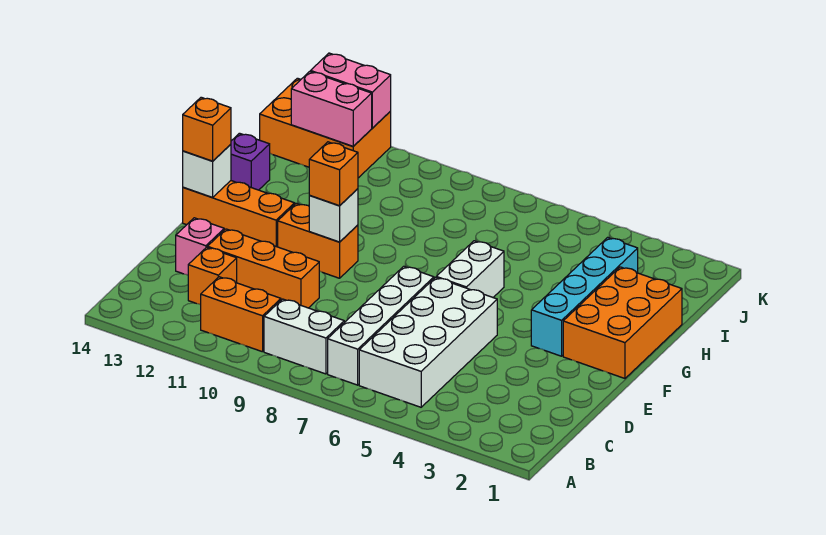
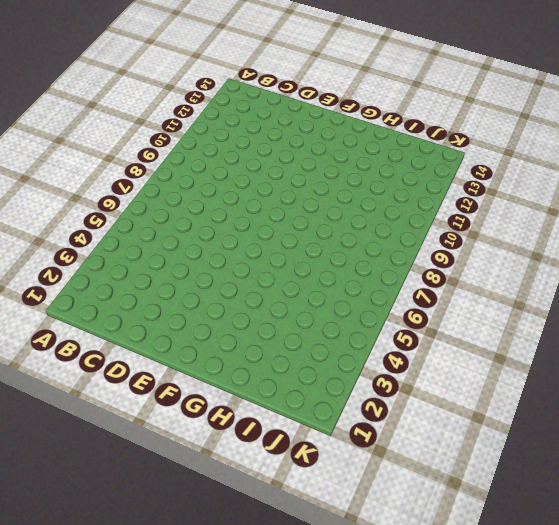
none -> white 2x4 brick [359,277,497,407]
none -> white 1x4 brick [328,266,434,385]
none -> white 1x2 brick [264,299,344,374]

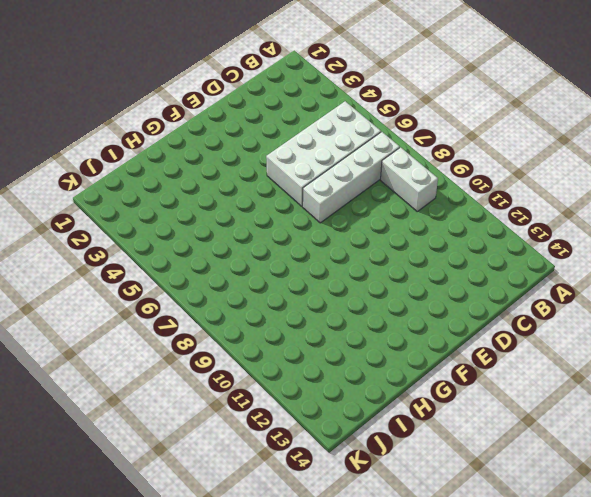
none -> orange 1x2 brick [201,277,281,352]
none -> orange 1x1 brick [188,247,237,305]
none -> orange 1x3 brick [207,229,319,308]

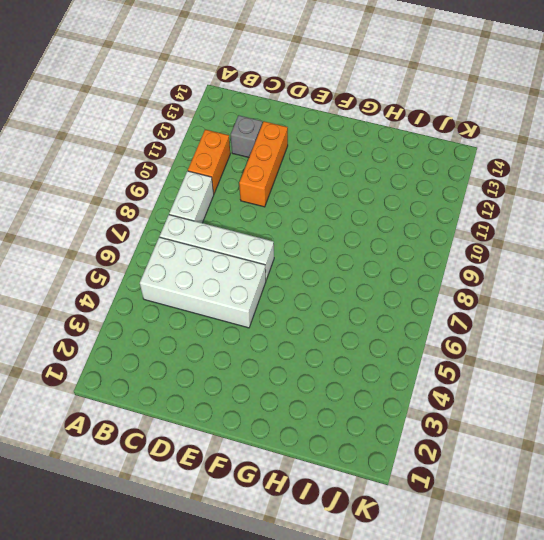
grey 1x1 brick [230,116,262,157] -> orange 1x1 brick [188,247,237,305]
none -> pink 1x1 brick [176,218,224,275]
none -> orange 2x3 brick [563,267,682,378]
none -> cyan 1x4 brick [531,237,638,356]

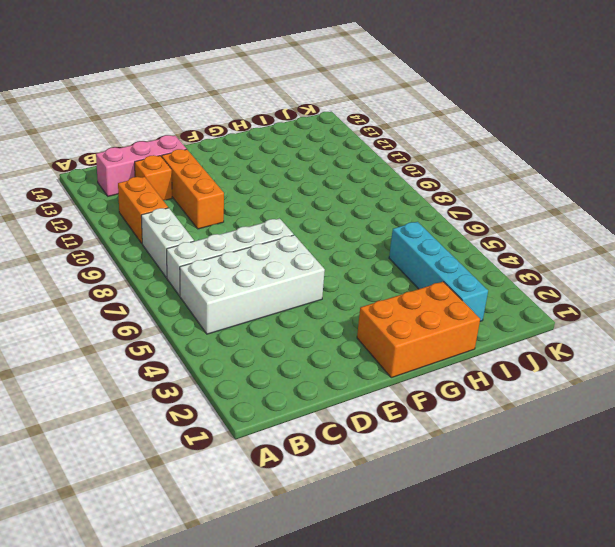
pink 1x3 brick [96,135,186,196] -> pink 1x1 brick [176,218,224,275]
cyan 1x4 brick [389,222,488,321] -> cyan 1x4 brick turned to [531,237,638,356]
none -> white 1x2 brick [436,241,504,297]
none -> orange 1x2 brick [278,203,358,278]
none -> orange 1x3 brick [183,181,295,247]

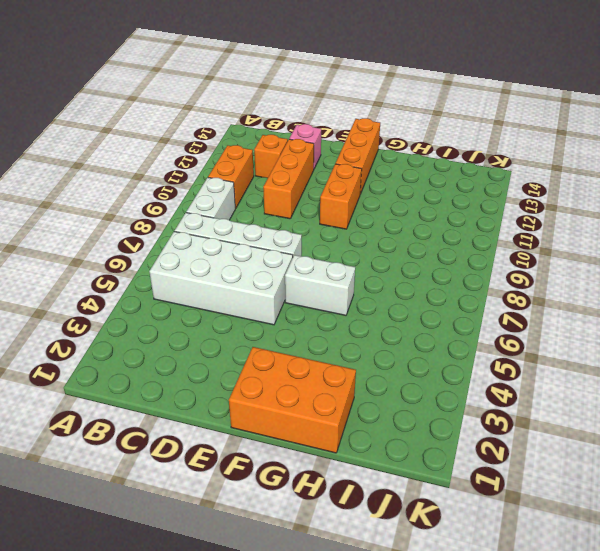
none -> cyan 1x4 brick [531,237,638,356]
none -> purple 1x1 brick [231,133,270,190]
none -> orange 2x3 brick [260,78,391,178]

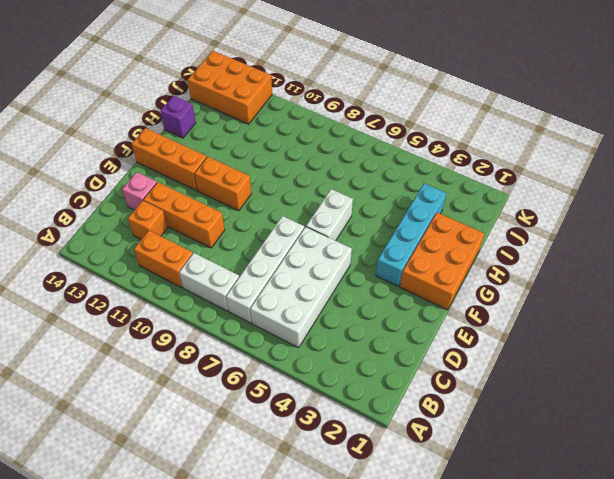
none -> white 1x1 brick [309,189,358,242]
none -> white 1x1 brick [183,144,231,198]
none -> pink 1x2 brick [291,71,372,146]

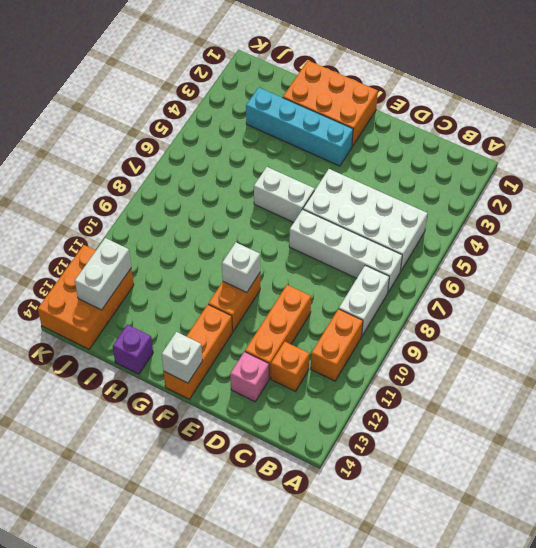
white 1x2 brick [75,238,131,310] -> pink 1x2 brick [291,71,372,146]
none -> pink 1x2 brick [311,53,391,128]
none -> orange 1x1 brick [309,142,358,206]
none -> orange 1x1 brick [183,97,231,161]

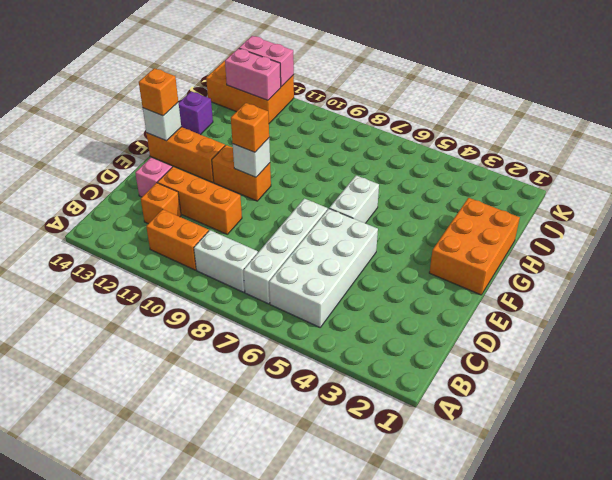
none -> cyan 1x4 brick [531,237,638,356]

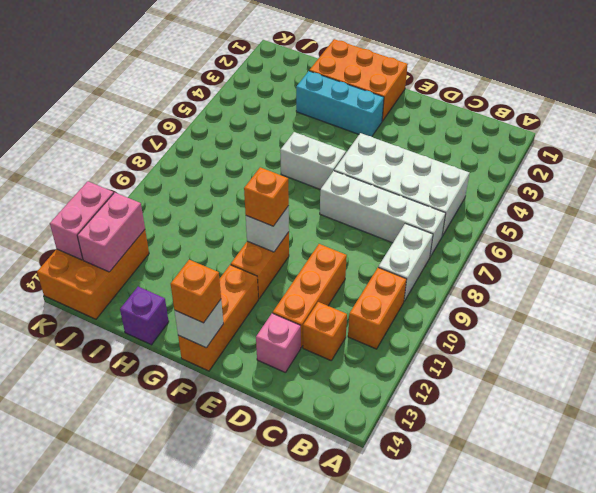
cyan 1x3 brick [296,71,384,136] -> cyan 1x4 brick [531,237,638,356]

